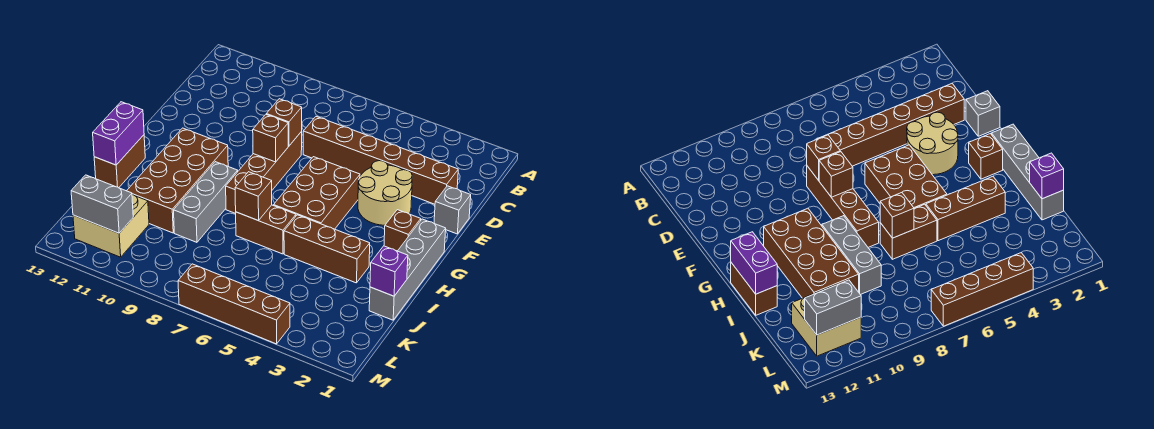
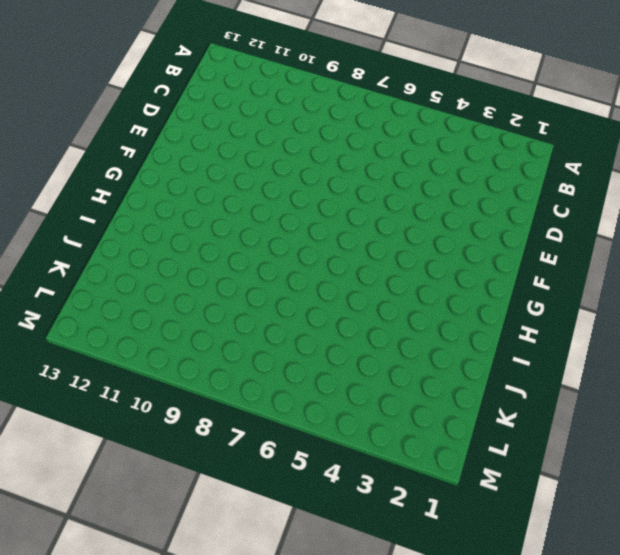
none -> brown 1x6 brick [303,117,458,204]
none -> grey 1x1 brick [434,186,471,234]
none -> tan 2x2 round brick [358,161,412,225]

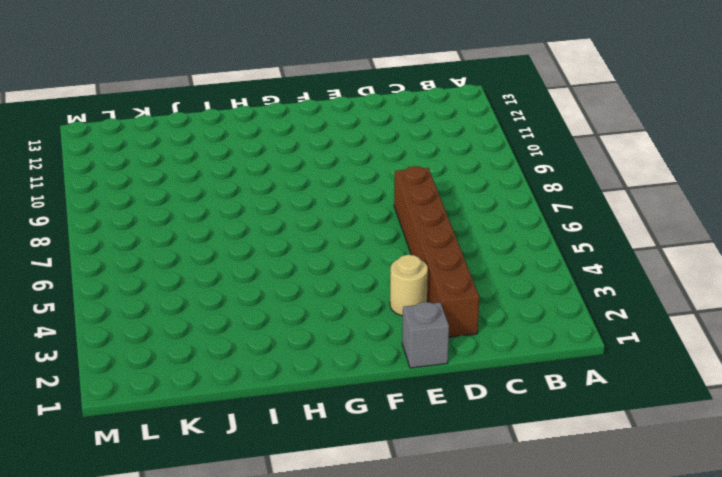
tan 1x1 round brick [390,255,428,316] -> tan 2x2 round brick [358,161,412,225]
none -> brown 1x4 brick [226,132,302,214]
none -> brown 2x3 brick [274,157,360,229]
none -> grey 1x4 brick [369,219,446,320]

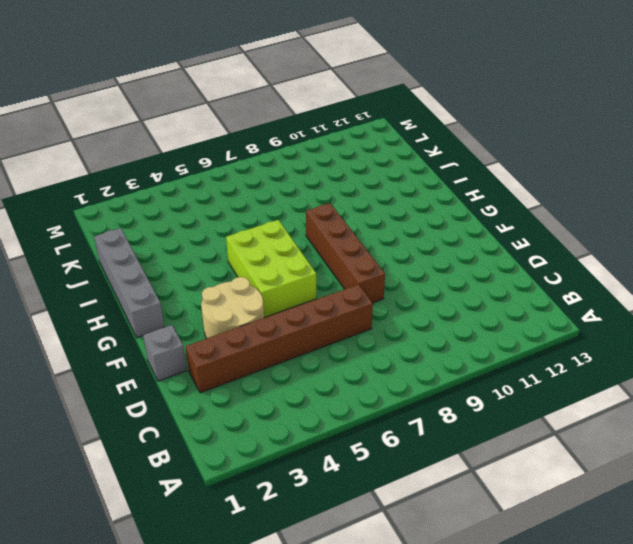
lime 2x3 brick [226,220,316,317] -> brown 2x3 brick [274,157,360,229]
none -> brown 1x1 brick [384,210,421,251]
none -> brown 2x4 brick [127,128,228,233]
none -> grey 1x3 brick [174,162,238,242]

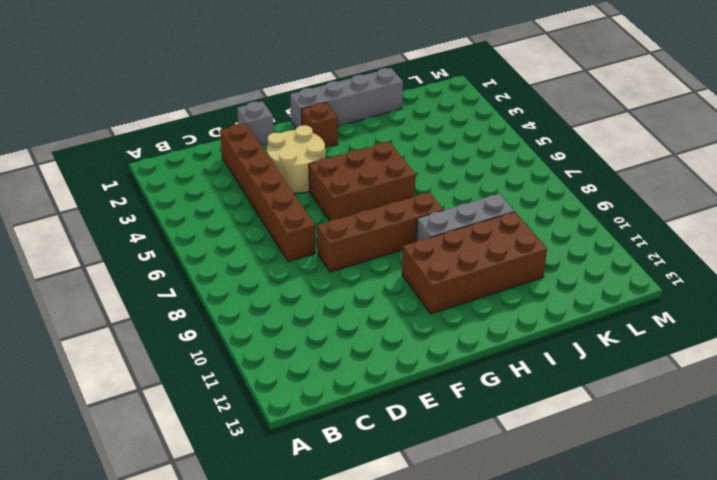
none -> brown 1x2 brick [94,135,145,188]
none -> brown 1x3 brick [284,215,370,283]
none -> brown 1x2 brick [236,205,296,254]

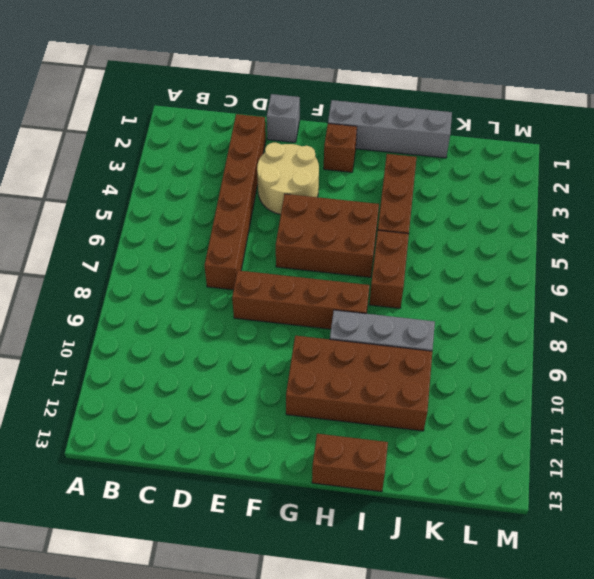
none -> tan 2x2 brick [73,195,149,257]
none -> brown 1x4 brick [178,264,290,344]
none -> brown 1x1 brick [266,99,302,146]

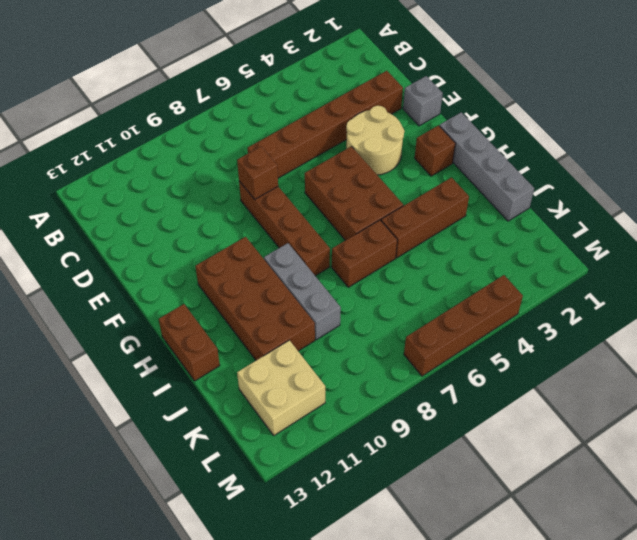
none -> brown 1x1 brick [253,115,288,162]
none -> purple 1x2 brick [93,102,144,165]
none -> brown 1x1 brick [235,172,272,220]

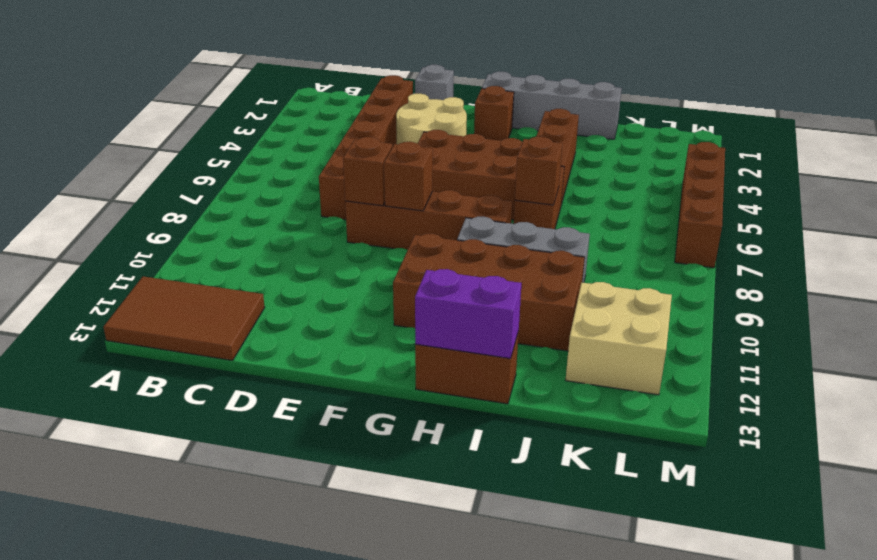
brown 2x3 tile [104,277,265,360] -> none
none -> purple 1x1 brick [370,246,408,296]
none -> grey 1x2 brick [71,175,133,233]

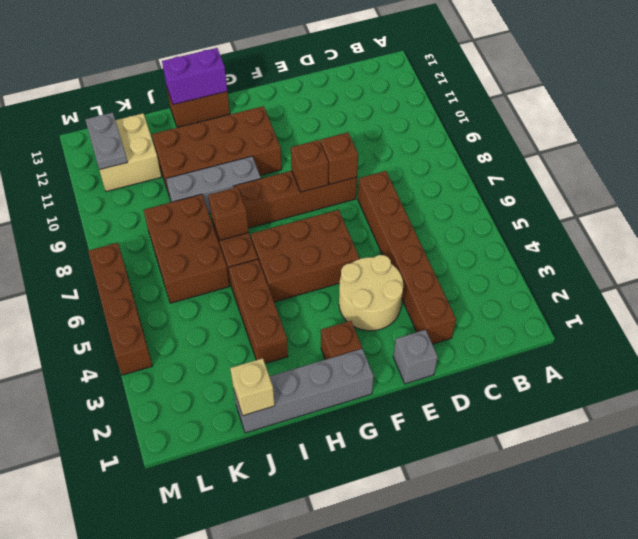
tan 1x1 brick [230,358,275,416] -> purple 1x1 brick [370,246,408,296]
brown 2x3 brick [143,194,230,303] -> none
grey 1x2 plate [85,112,127,170] -> grey 1x2 brick [71,175,133,233]

